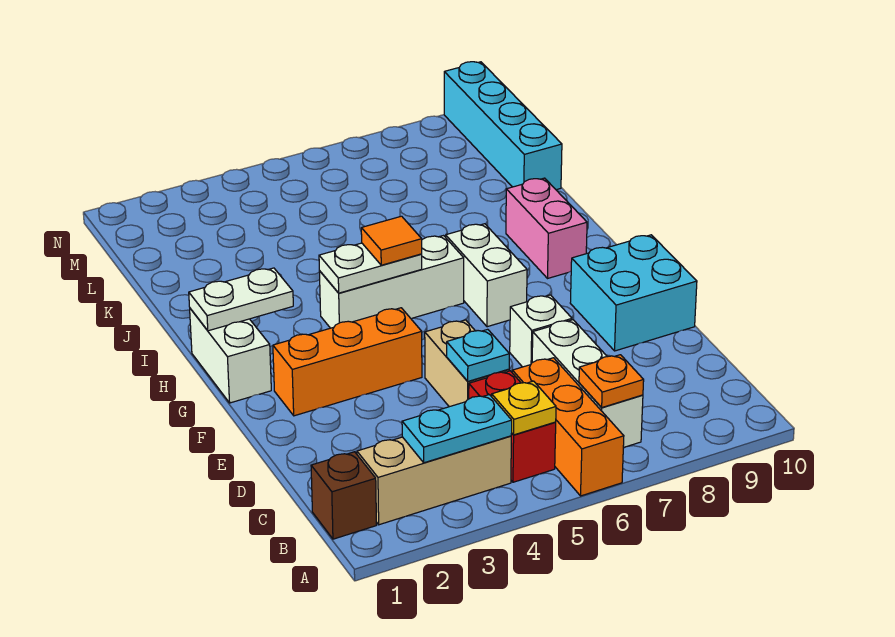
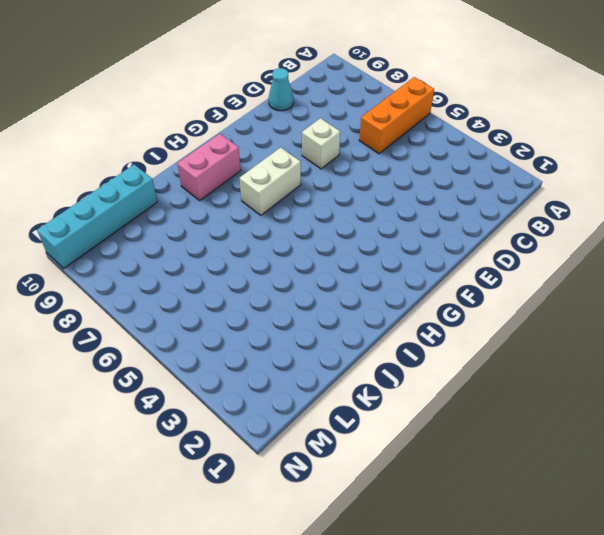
cyan 1x1 cone [269,68,293,111] -> none
none -> brown 1x1 brick [311,452,376,539]
none -> tan 1x3 brick [357,436,511,525]
none -> red 1x2 brick [469,371,556,482]

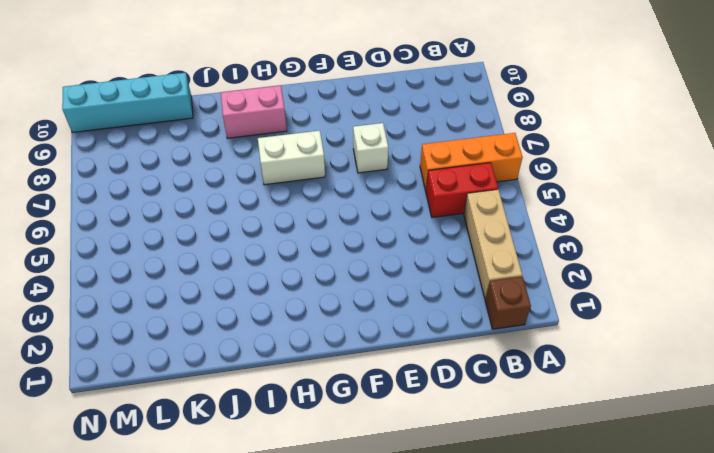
none -> white 1x3 brick [532,320,643,448]
none -> tan 1x2 brick [425,320,509,407]
none -> cyan 2x2 brick [570,235,697,351]

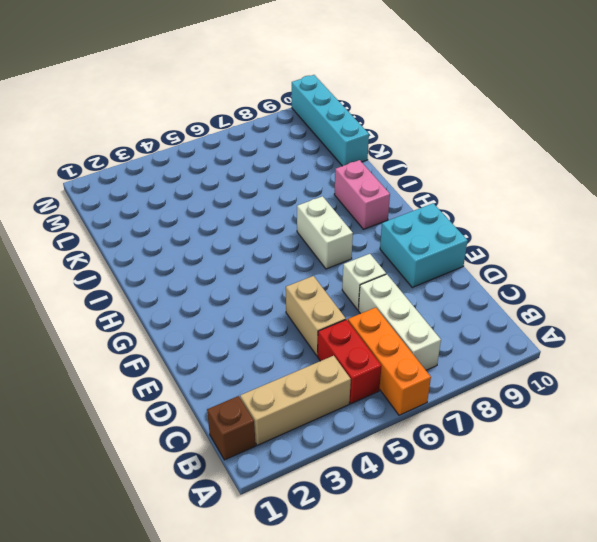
none -> orange 1x3 brick [273,308,422,416]
none -> white 1x2 brick [190,309,271,403]
none -> white 1x3 brick [319,236,464,328]

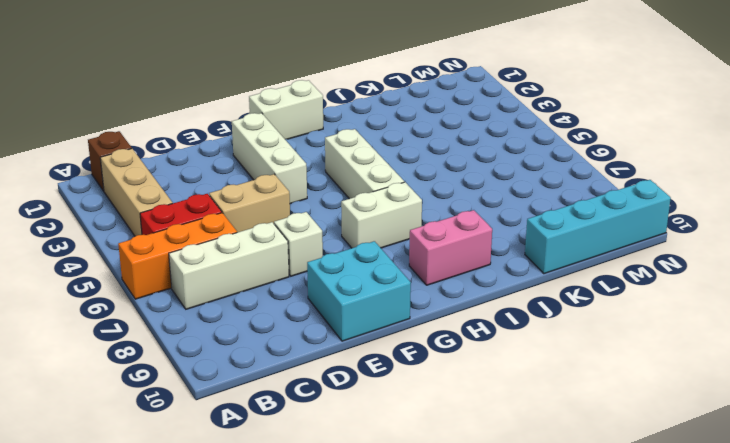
white 1x3 brick [232,113,307,204] -> orange 1x3 brick [273,308,422,416]
none -> cyan 1x2 plate [402,395,512,463]
none -> yellow 1x1 plate [491,381,556,435]
none -> orange 1x1 plate [579,355,644,407]

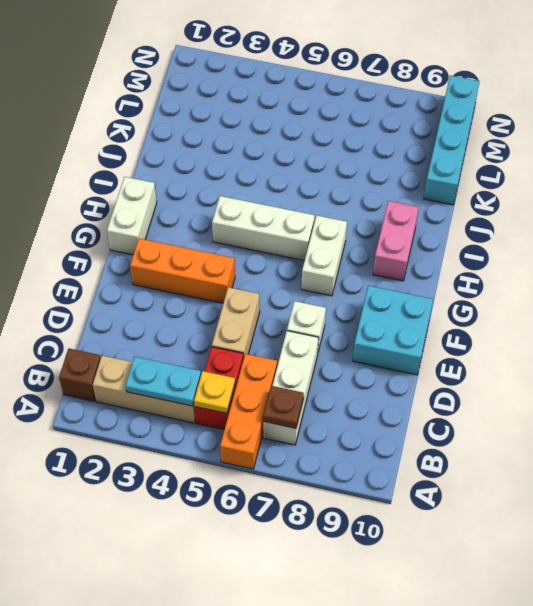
brown 1x1 plate [263,386,304,428] -> orange 1x1 plate [579,355,644,407]
none -> cyan 1x1 plate [447,329,509,381]
none -> white 1x2 plate [189,268,293,331]
none -> white 1x2 plate [319,243,422,293]

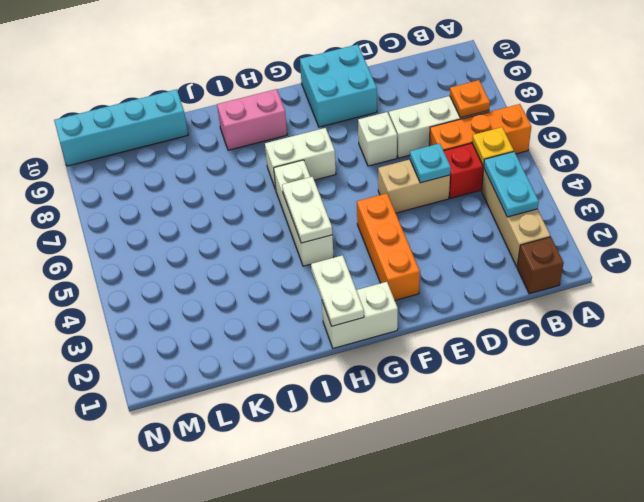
none -> orange 1x1 tile [361,216,422,265]

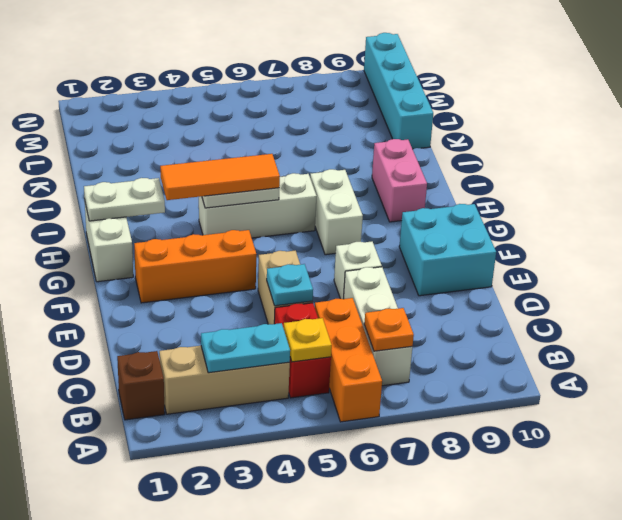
orange 1x3 tile [160,154,280,200] -> orange 1x1 tile [361,216,422,265]

